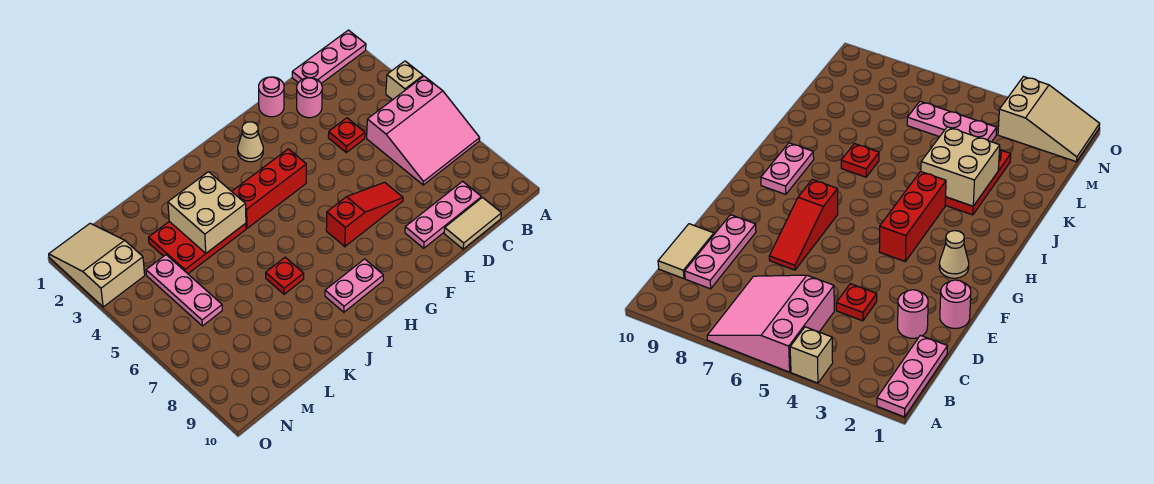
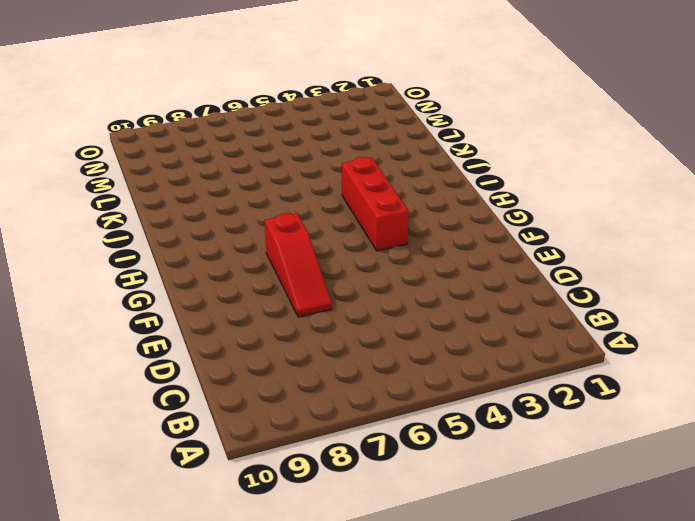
none -> pink 1x3 plate [292,30,366,83]
none -> tan 1x1 brick [386,61,423,100]
none -> pink 3x3 slope [367,76,480,185]

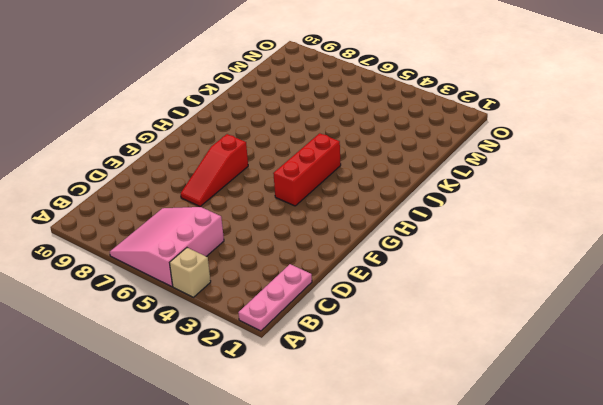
none -> pink 1x3 plate [405,181,481,248]
none -> tan 1x2 tile [444,198,501,249]
none -> pink 1x1 round brick [297,78,322,118]

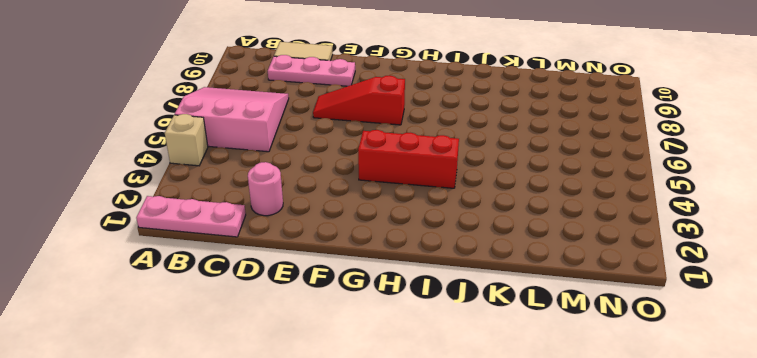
none -> red 1x1 plate [328,118,365,152]
none -> pink 1x1 round brick [259,77,284,117]
none -> tan 1x1 cone [238,122,263,162]

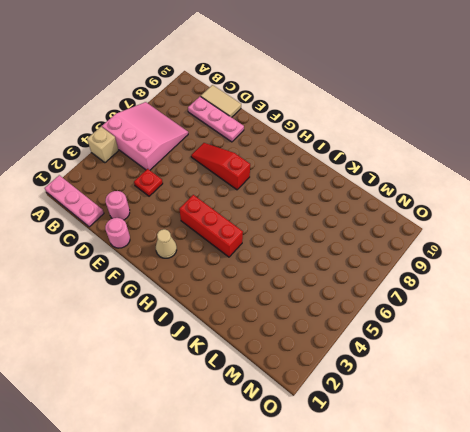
none -> pink 1x2 plate [325,259,383,312]
none -> red 2x3 plate [148,222,246,274]
none -> red 1x1 plate [266,257,304,294]

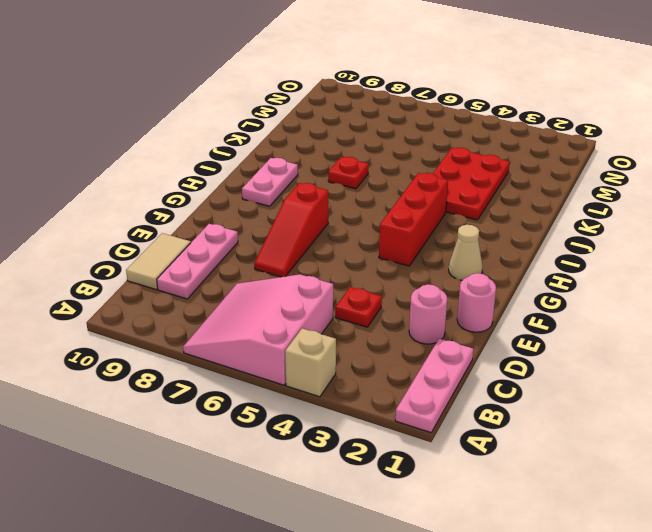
none -> pink 1x3 plate [146,255,222,326]
none -> tan 2x3 slope [49,223,145,307]
none -> tan 2x2 brick [168,172,246,253]

